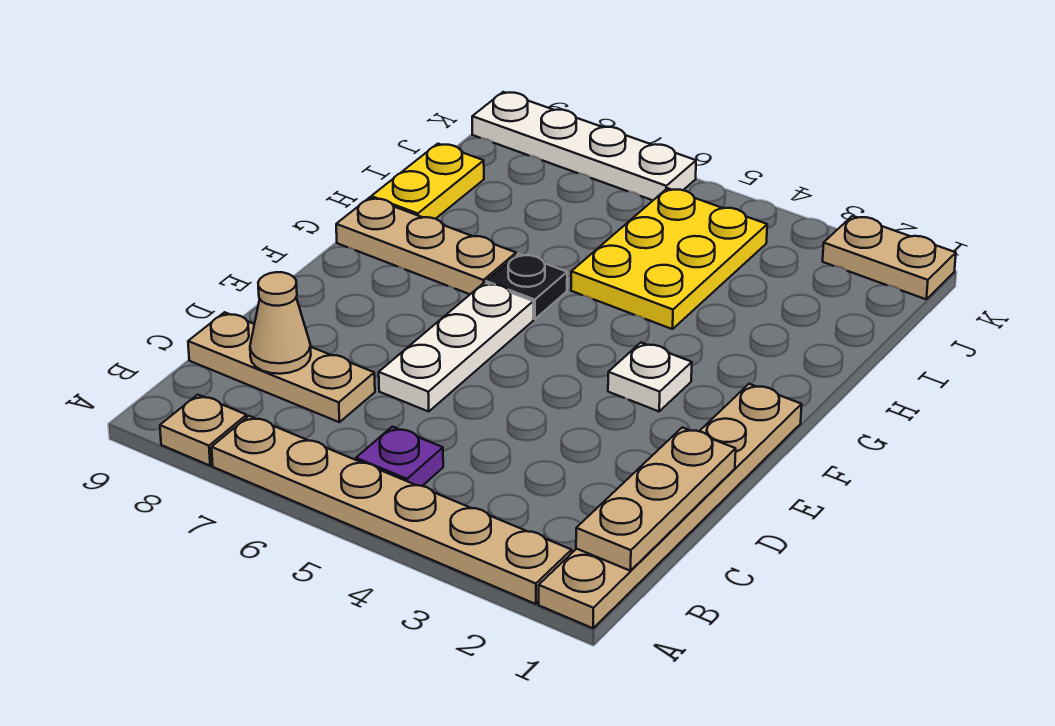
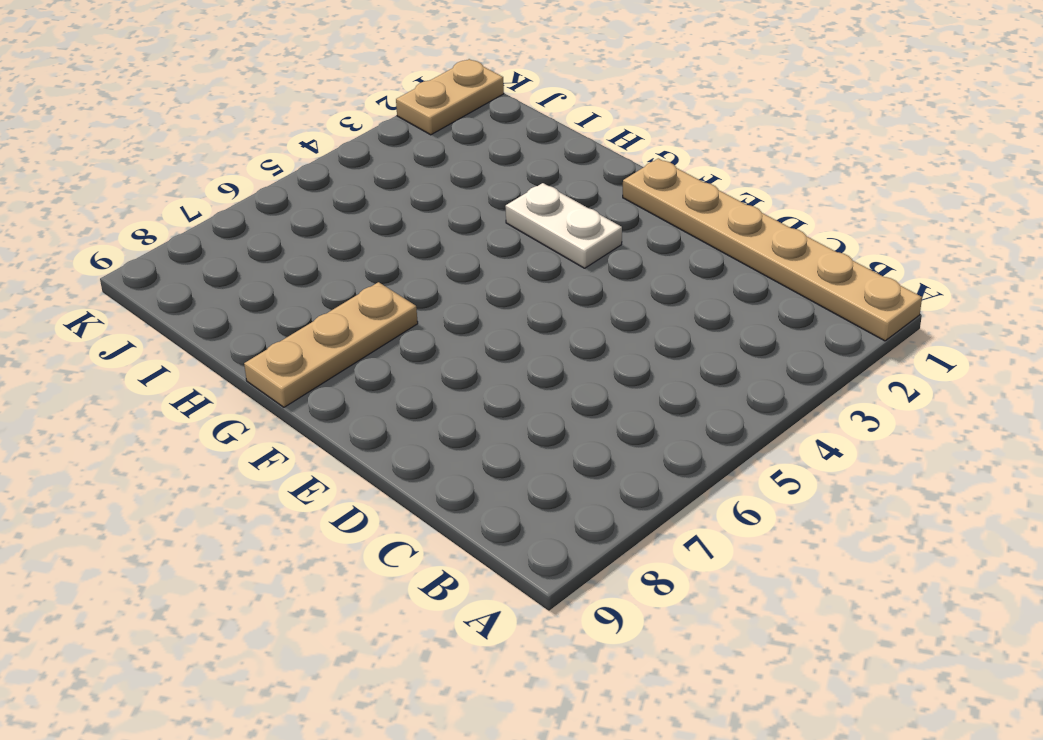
white 1x2 plate [505,183,622,268] -> white 1x1 plate [608,343,692,411]
none -> tan 1x6 plate [212,416,572,604]
none -> tan 1x1 plate [160,395,247,466]
none -> purple 1x1 plate [356,427,443,486]

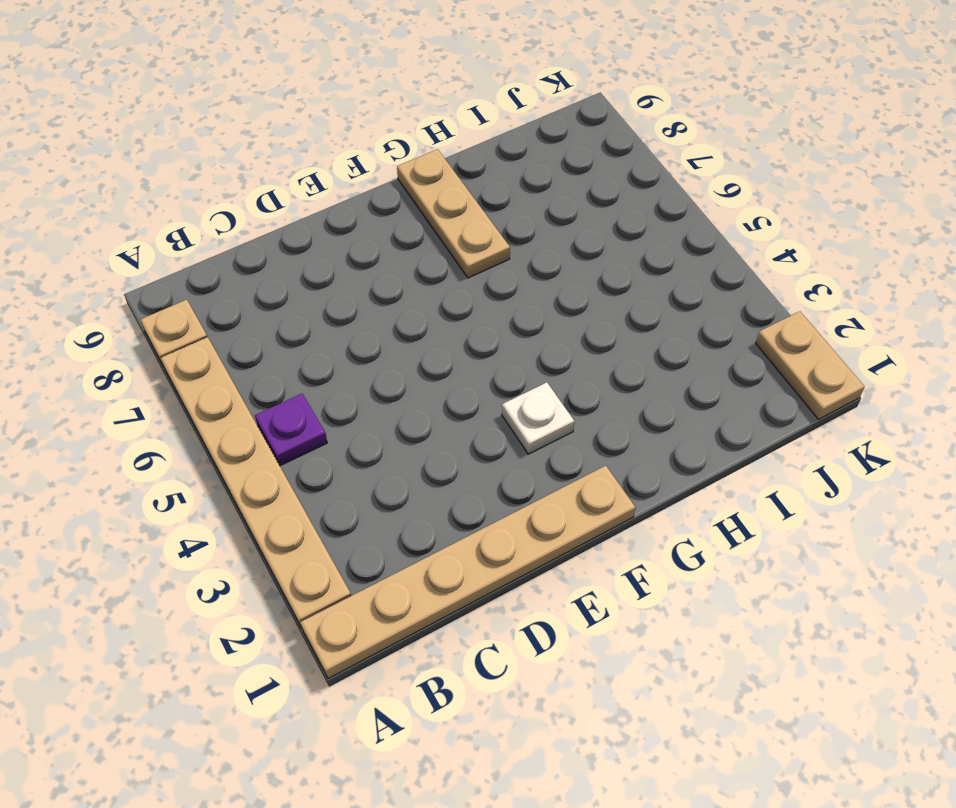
none -> tan 1x3 plate [188,312,375,422]
none -> white 1x3 plate [379,283,533,412]
none -> black 1x1 plate [486,254,567,319]

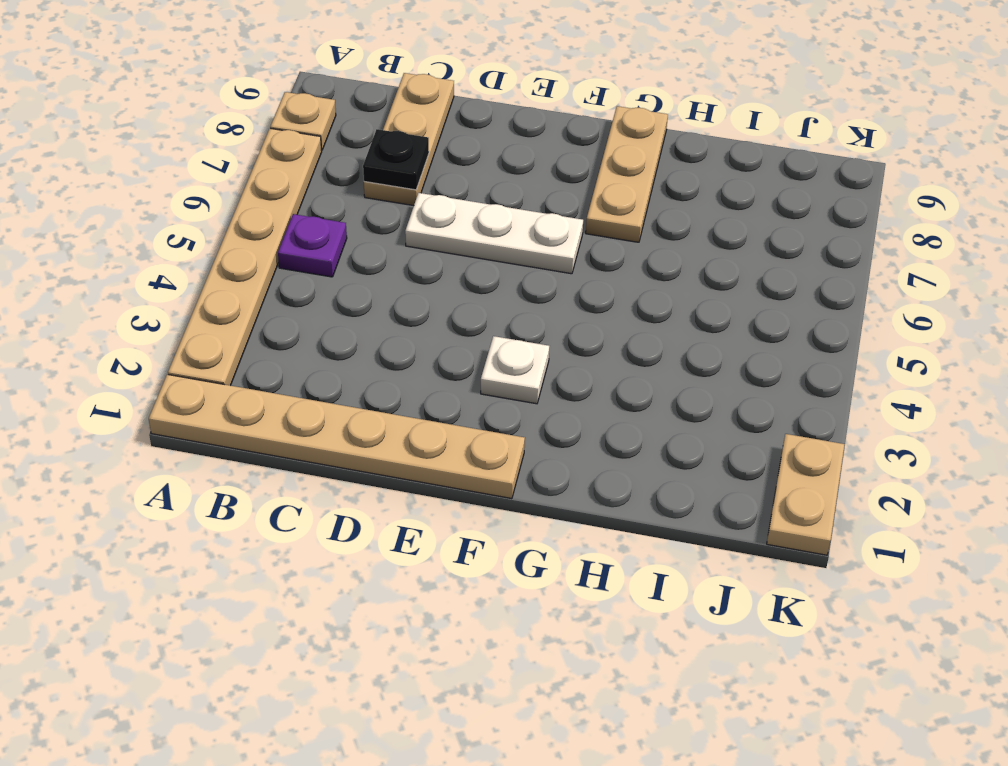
black 1x1 plate [363,129,429,190] -> black 1x1 plate moved to [486,254,567,319]
none -> yellow 2x3 plate [571,188,767,329]
none -> yellow 1x2 plate [371,144,484,219]
none -> white 1x4 plate [472,92,696,200]

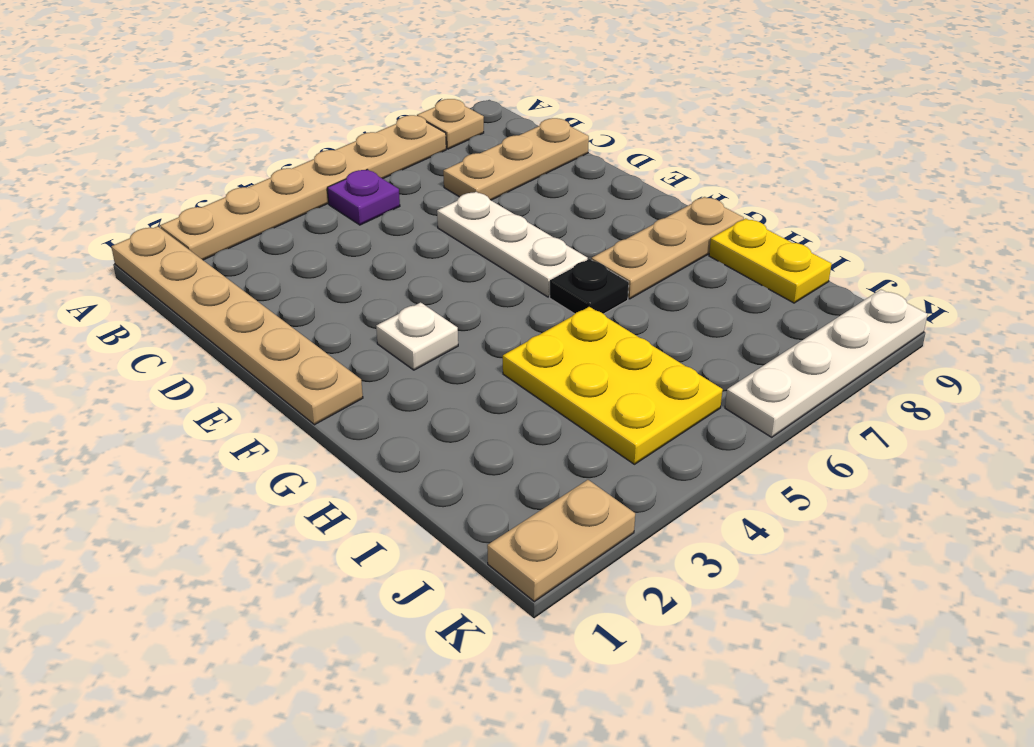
none -> tan 1x3 plate [576,427,736,571]
none -> tan 1x1 cone [250,272,311,374]

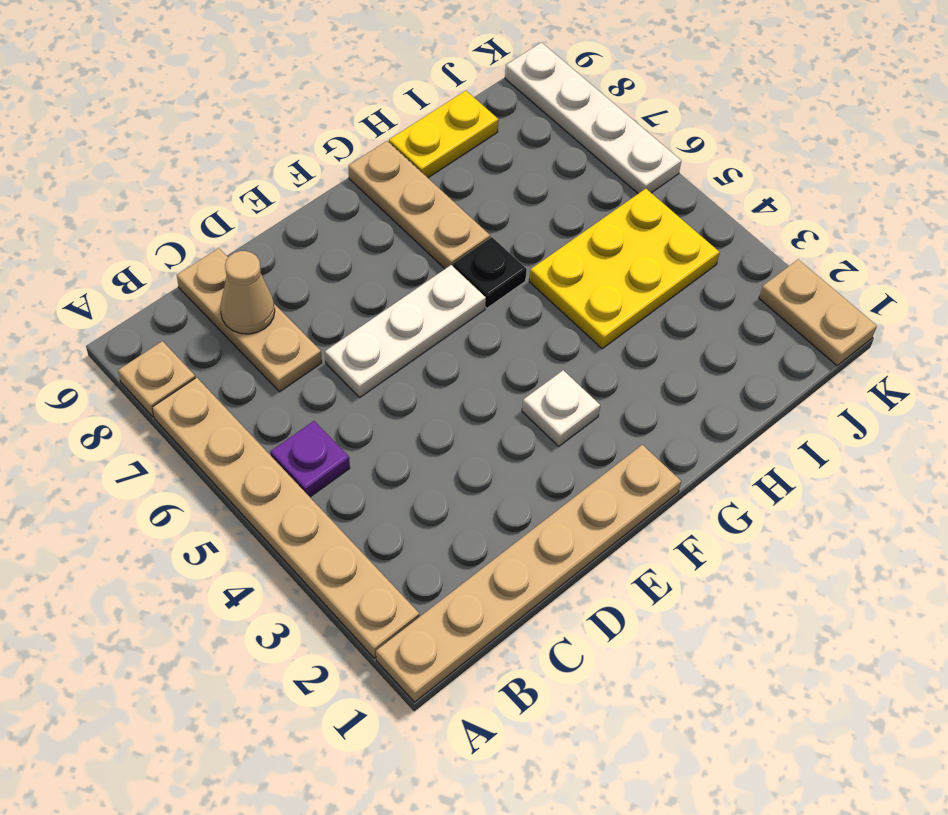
none -> tan 1x3 plate [576,427,736,571]

